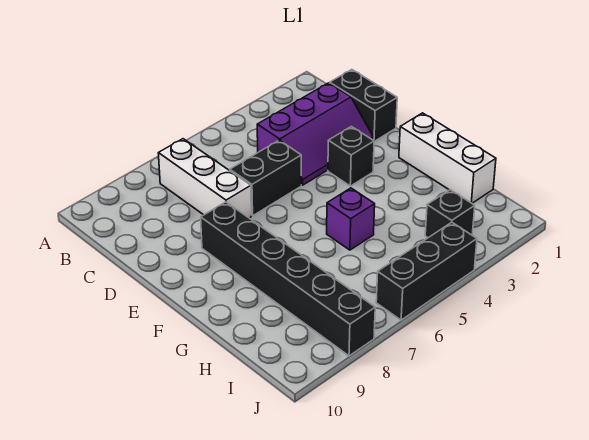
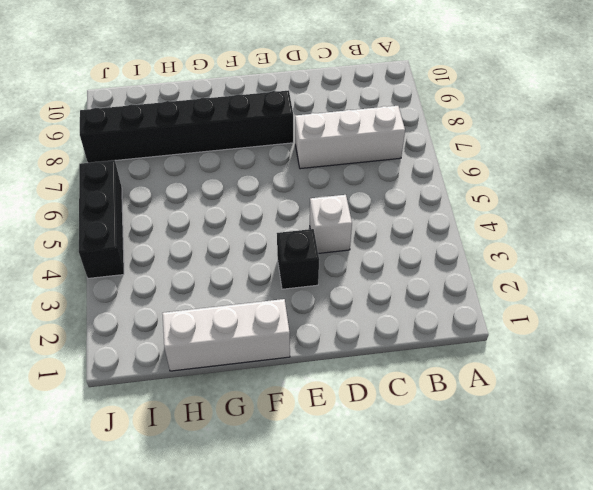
white 1x1 brick [310,195,352,253] -> purple 2x3 slope [257,83,373,185]
none -> black 1x2 brick [330,70,397,141]
none -> black 1x2 brick [230,140,301,216]

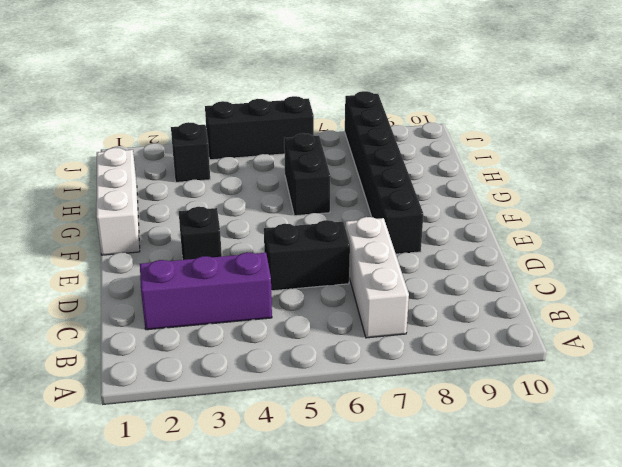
black 1x2 brick [284,133,330,216] -> black 1x2 brick moved to [330,70,397,141]
none -> purple 1x1 brick [327,188,375,250]

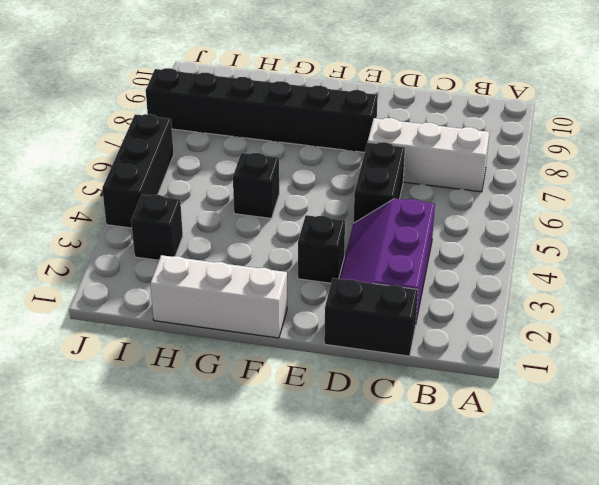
black 1x1 brick [233,153,279,218] -> purple 1x1 brick [327,188,375,250]

